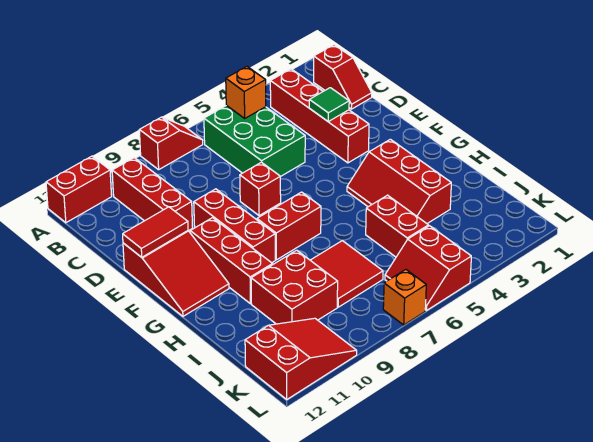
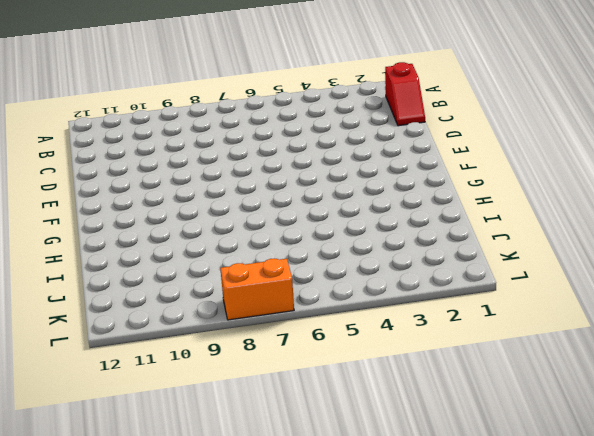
orange 1x2 brick [220,259,294,320] -> orange 1x1 brick [383,270,426,325]
none -> red 1x2 slope [139,117,203,170]
none -> red 1x2 brick [46,156,112,223]
none -> red 1x4 brick [270,69,369,163]

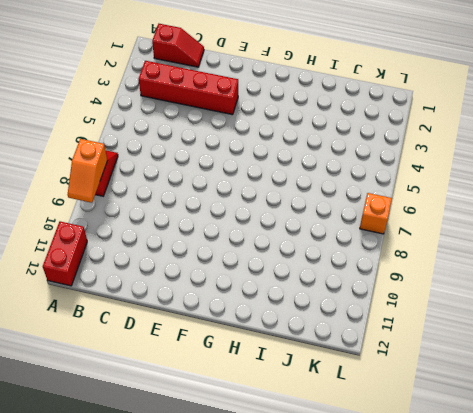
orange 1x2 slope [68,139,108,203] -> none
none -> green 2x3 brick [204,105,305,177]
none -> red 1x3 brick [112,158,193,231]
none -> red 1x1 brick [240,162,281,216]

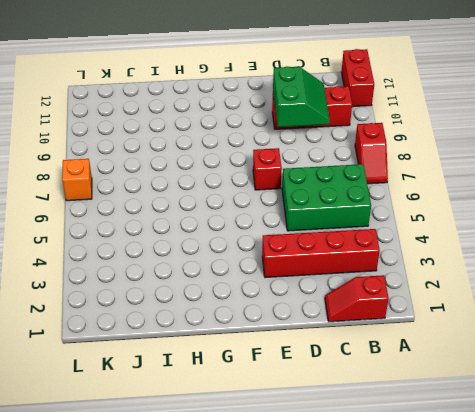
green 2x2 slope [273,67,330,127] -> none
none -> red 1x3 brick [194,189,275,263]
none -> red 2x3 slope [123,231,229,316]
none -> red 1x3 brick [190,218,273,304]

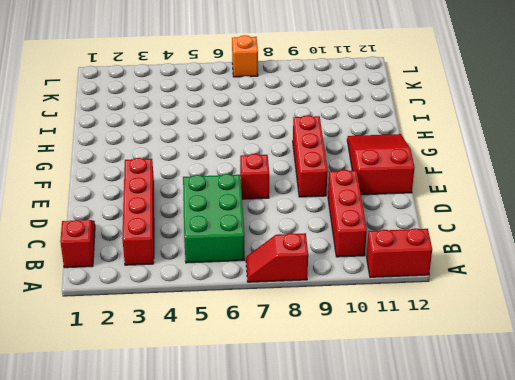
none -> red 1x3 brick [190,218,273,304]
none -> red 2x3 slope [347,139,451,223]
none -> red 1x2 brick [257,192,321,260]

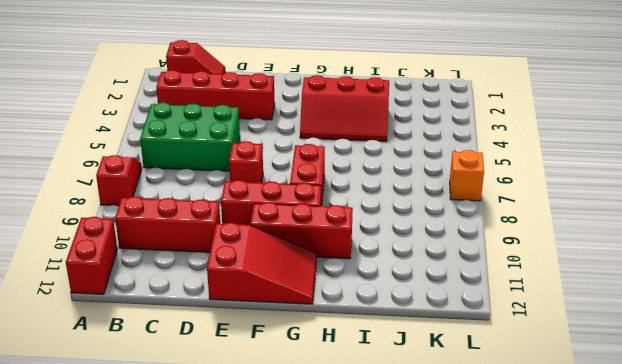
none -> red 1x2 brick [366,195,429,257]
none -> red 2x2 tile [310,241,383,307]
none -> red 2x2 brick [251,250,338,324]

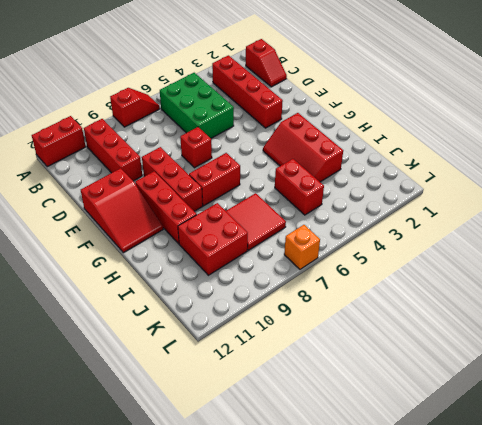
none -> red 2x2 slope [385,226,471,311]
none -> red 2x3 slope [245,318,357,399]
none -> orange 1x1 brick [226,67,266,118]

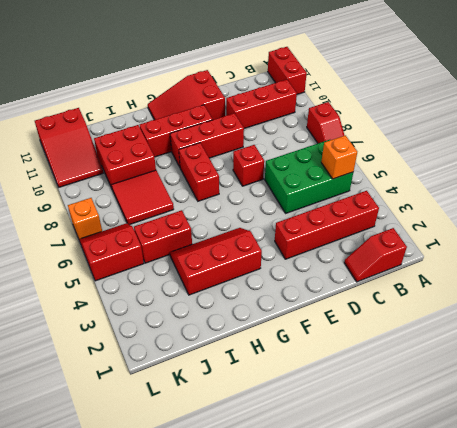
none -> green 1x1 tile [309,88,349,121]
none -> red 1x2 tile [123,207,188,257]

